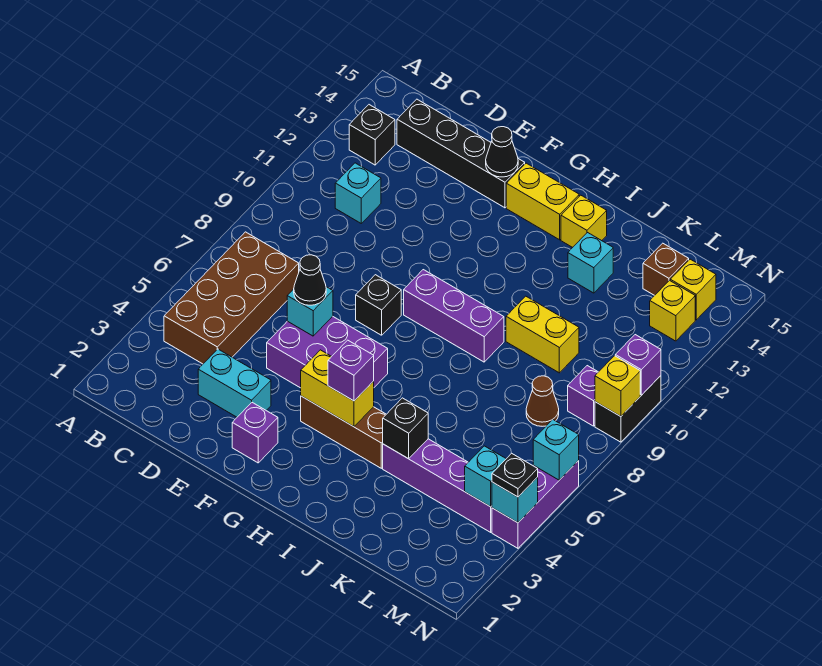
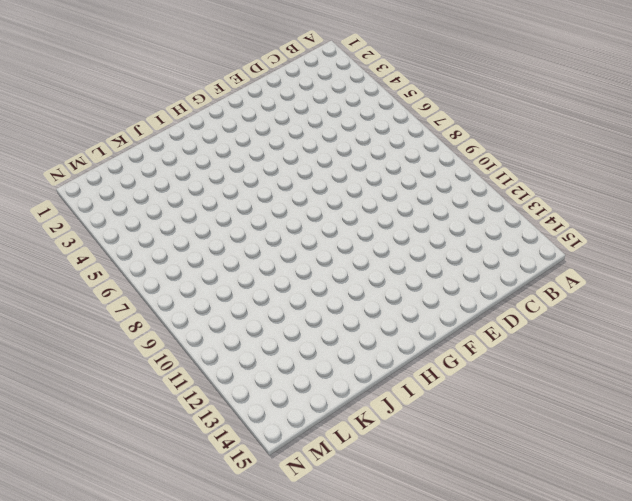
none -> brown 2x4 brick [164,232,299,364]
none -> black 1x1 brick [349,105,395,165]
none -> cyan 1x1 brick [335,163,381,223]
none -> black 1x4 brick [397,99,525,208]

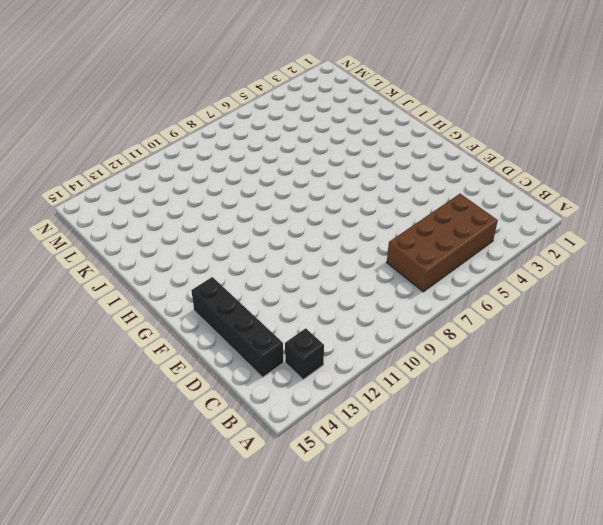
none -> cyan 1x1 brick [335,163,381,223]
none -> cyan 1x2 brick [198,349,271,417]
none -> purple 2x3 brick [267,316,388,388]
none -> purple 1x1 brick [232,403,278,463]

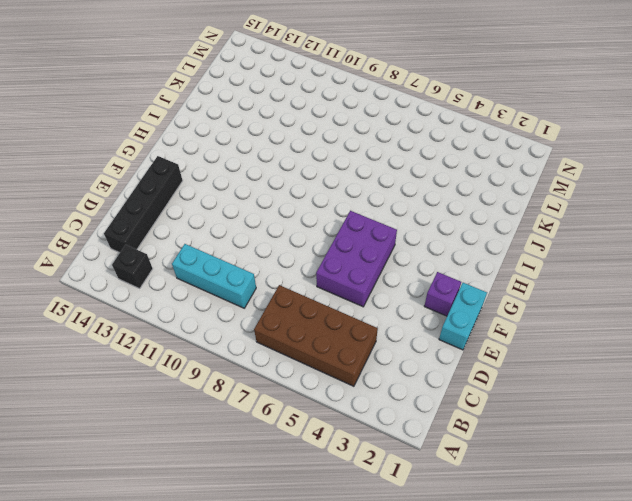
cyan 1x3 brick [172,244,256,308] -> cyan 1x1 brick [335,163,381,223]
cyan 1x2 brick [439,283,487,350] -> cyan 1x2 brick moved to [198,349,271,417]
none -> black 1x1 brick [356,275,401,335]
none -> brown 1x3 brick [301,396,386,468]
none -> purple 1x3 brick [404,270,504,362]
none -> yellow 1x2 brick [506,163,579,240]

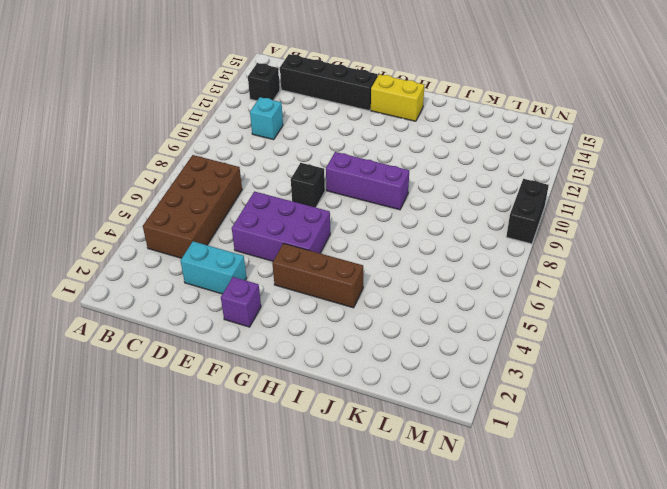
none -> yellow 1x1 brick [561,195,607,247]
none -> purple 1x4 brick [383,439,492,532]
none -> yellow 1x2 brick [506,296,579,373]
none -> cyan 1x1 brick [568,233,613,293]

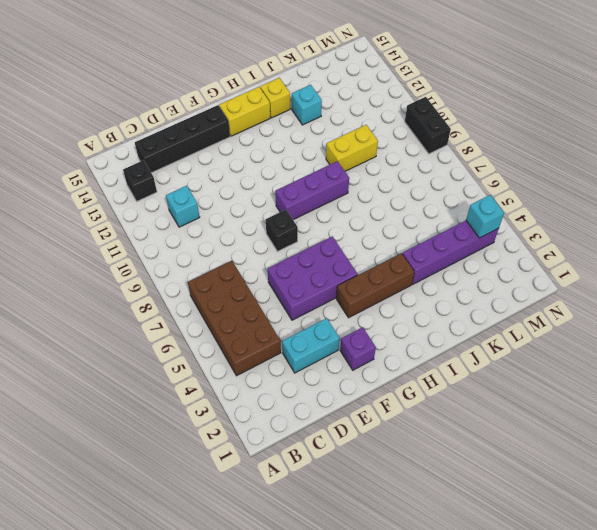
none -> brown 1x1 cone [526,376,559,426]
none -> brown 1x1 brick [643,243,689,295]
none -> purple 1x1 brick [568,366,598,426]
none -> yellow 1x1 brick [650,281,695,341]

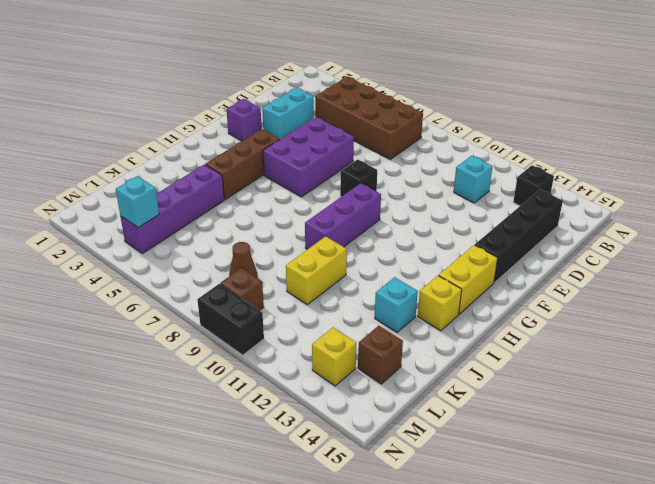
brown 1x1 brick [220,268,264,311] -> purple 1x1 brick [568,366,598,426]
none -> yellow 1x1 brick [670,259,716,320]
none -> purple 1x3 brick [492,461,579,548]
none -> cyan 1x1 brick [287,287,333,336]
none -> black 1x1 cone [486,127,518,177]

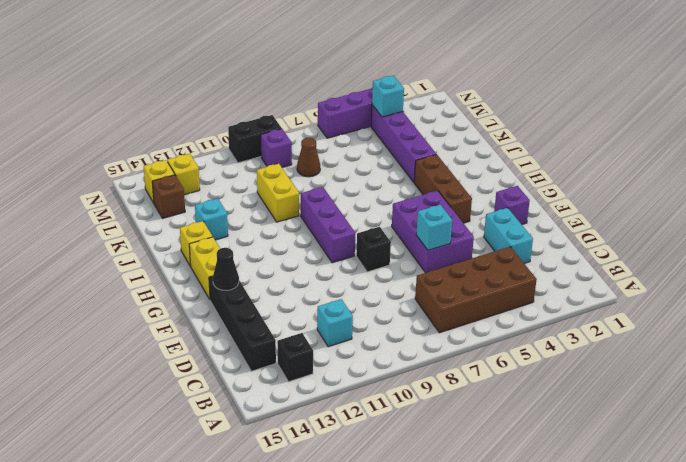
none -> yellow 1x2 brick [301,350,374,427]
none -> black 1x1 brick [383,398,428,459]
none -> cyan 1x1 brick [492,477,538,523]
none -> cyan 1x1 brick [533,420,579,480]

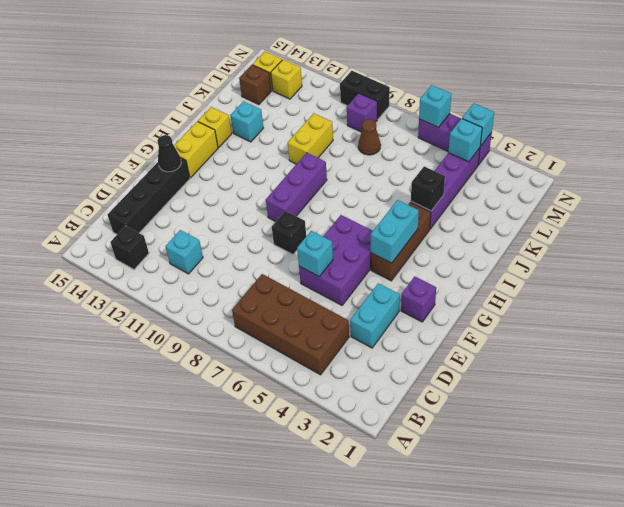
cyan 1x2 brick [371,200,419,263] -> yellow 1x2 brick [301,350,374,427]
none -> yellow 1x1 brick [595,356,640,416]
none -> purple 1x1 brick [615,335,661,395]
none -> black 1x1 cone [294,255,326,305]
none -> purple 1x1 brick [328,340,374,401]

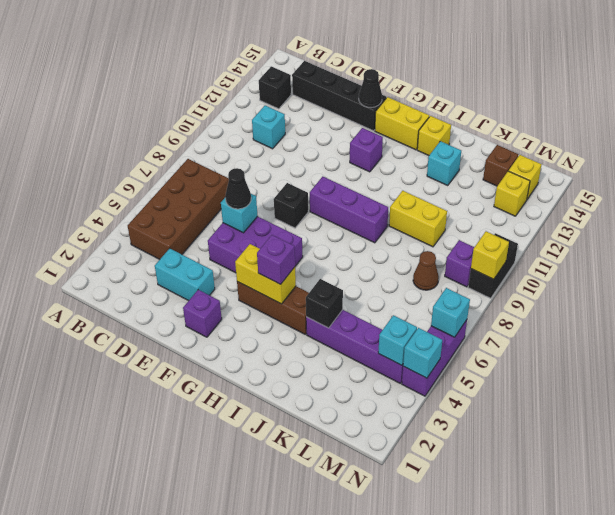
purple 1x1 brick [350,128,383,172] -> purple 1x1 brick moved to [615,335,661,395]
none -> black 1x1 plate [492,453,538,497]

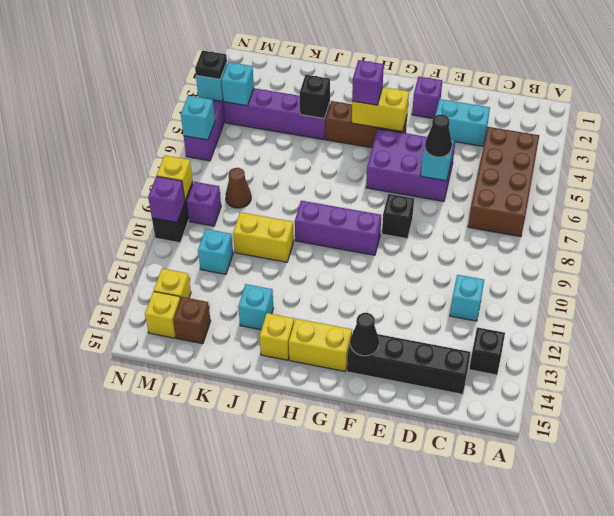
cyan 1x1 brick [198,229,233,274] -> none

